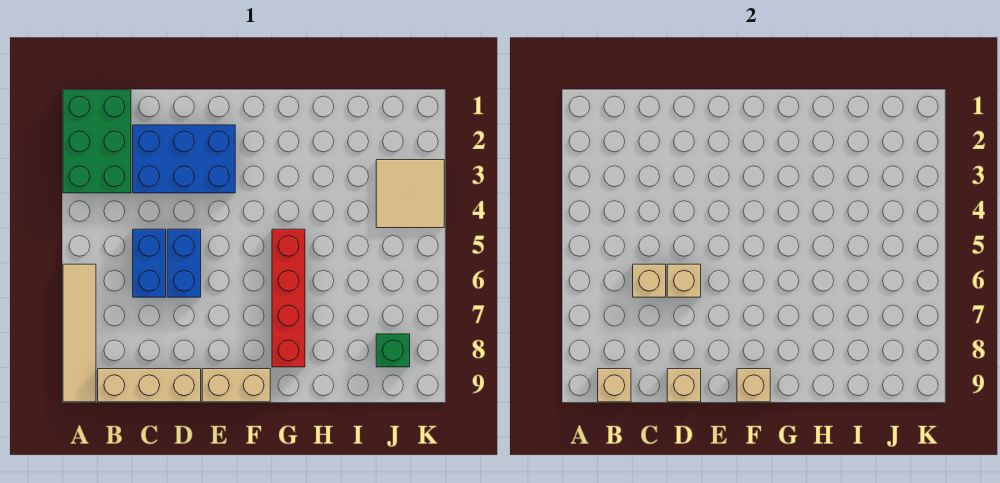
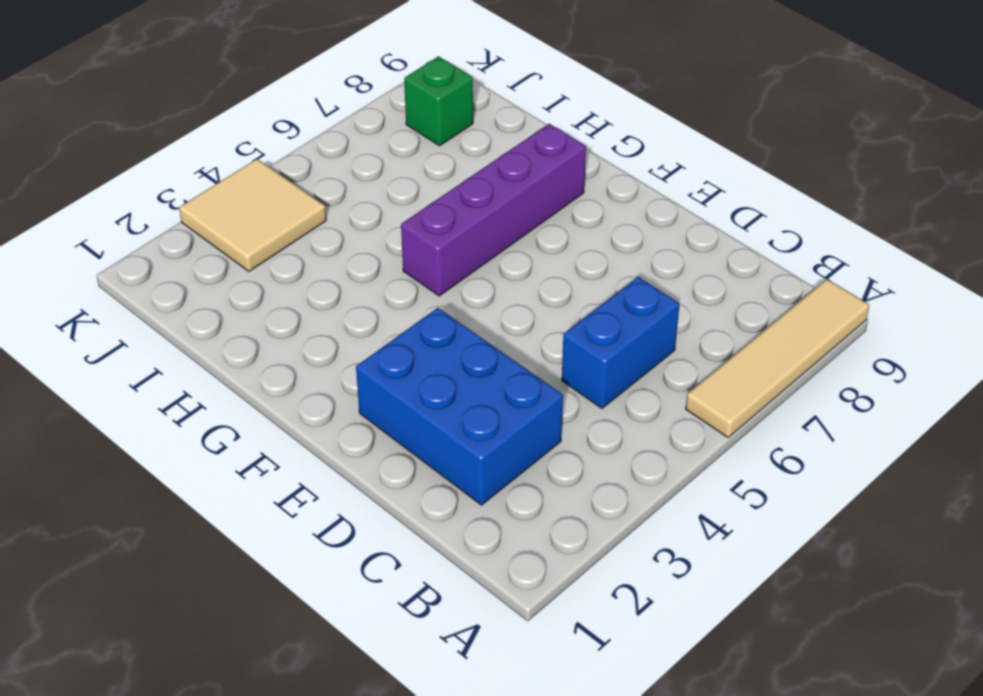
purple 1x4 brick [401,124,586,296] -> red 1x4 brick [272,229,305,367]
none -> green 2x3 brick [63,90,131,193]
none -> tan 1x3 brick [98,369,201,402]
none -> blue 1x2 brick [167,229,201,297]

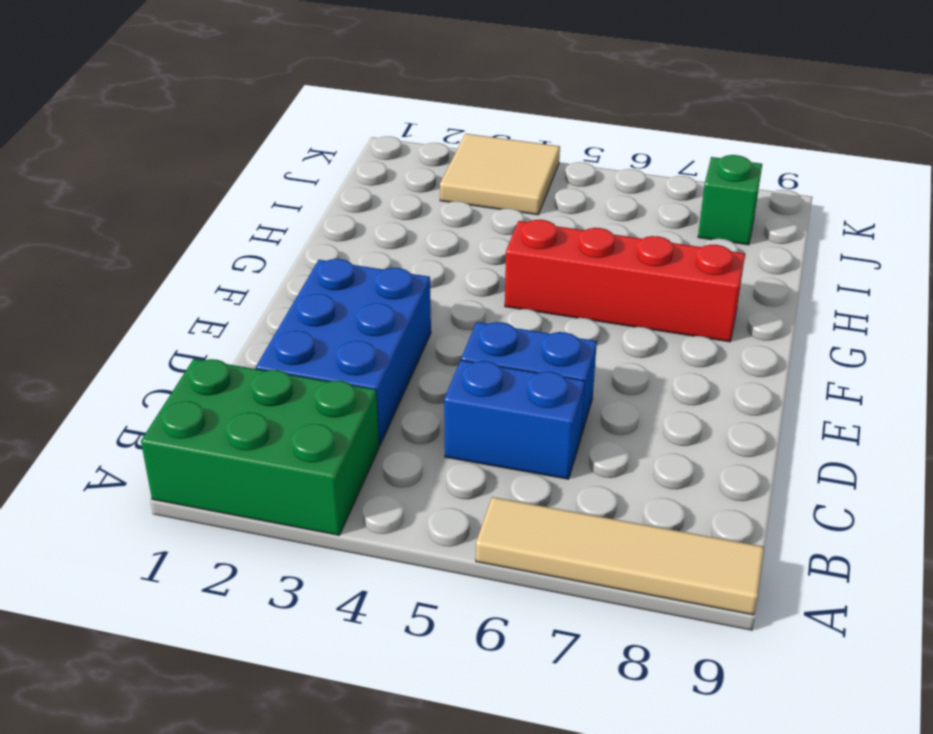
none -> tan 1x3 brick [98,369,201,402]
none -> tan 1x2 brick [202,369,270,402]
none -> tan 1x1 brick [598,369,631,402]

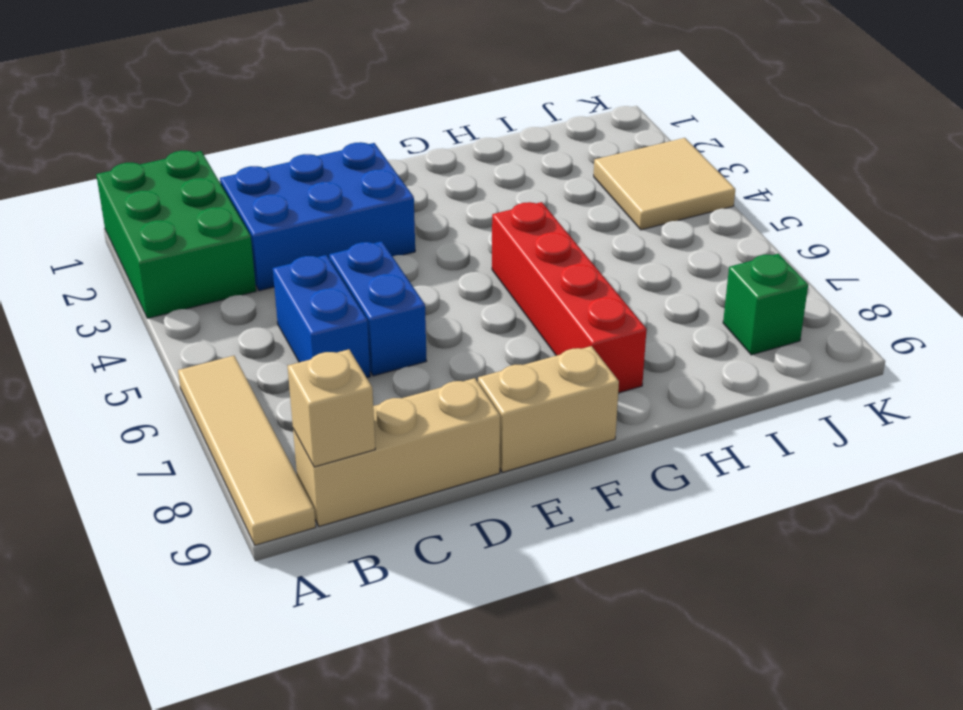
none -> tan 1x1 brick [633,264,666,297]
none -> tan 1x1 brick [667,264,701,297]
none -> tan 1x1 brick [667,369,701,402]

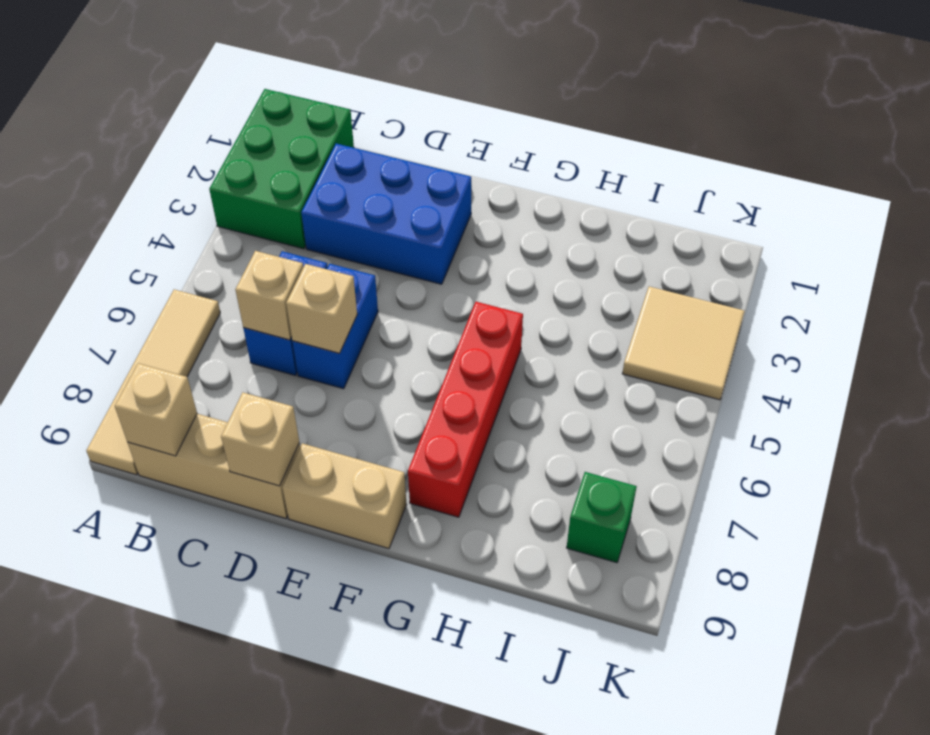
none -> tan 1x1 brick [737,369,770,402]

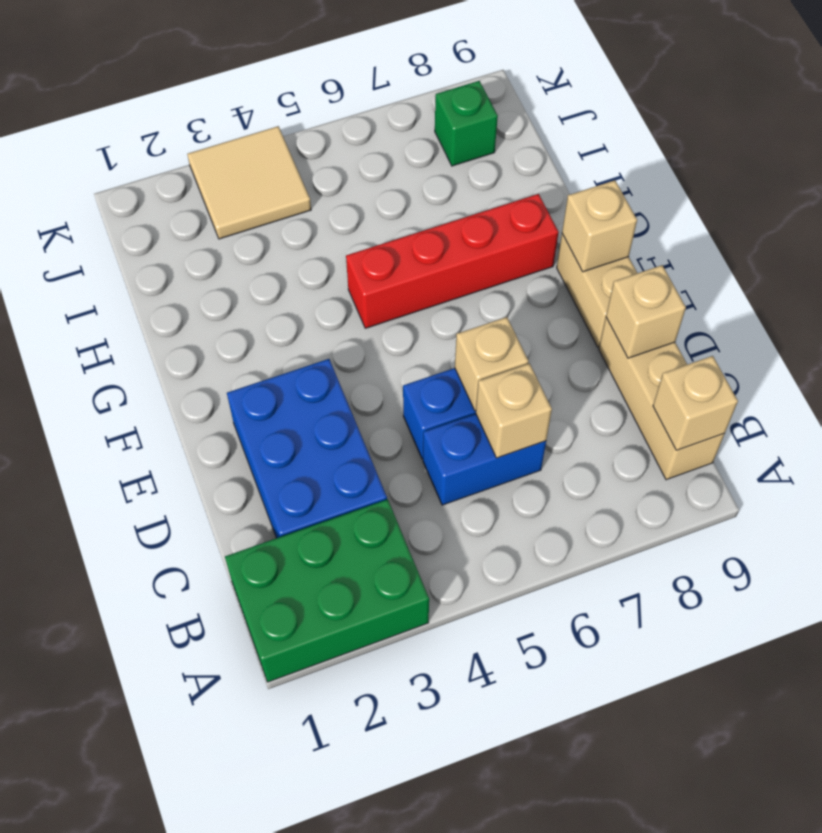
none -> tan 1x4 tile [63,264,96,402]

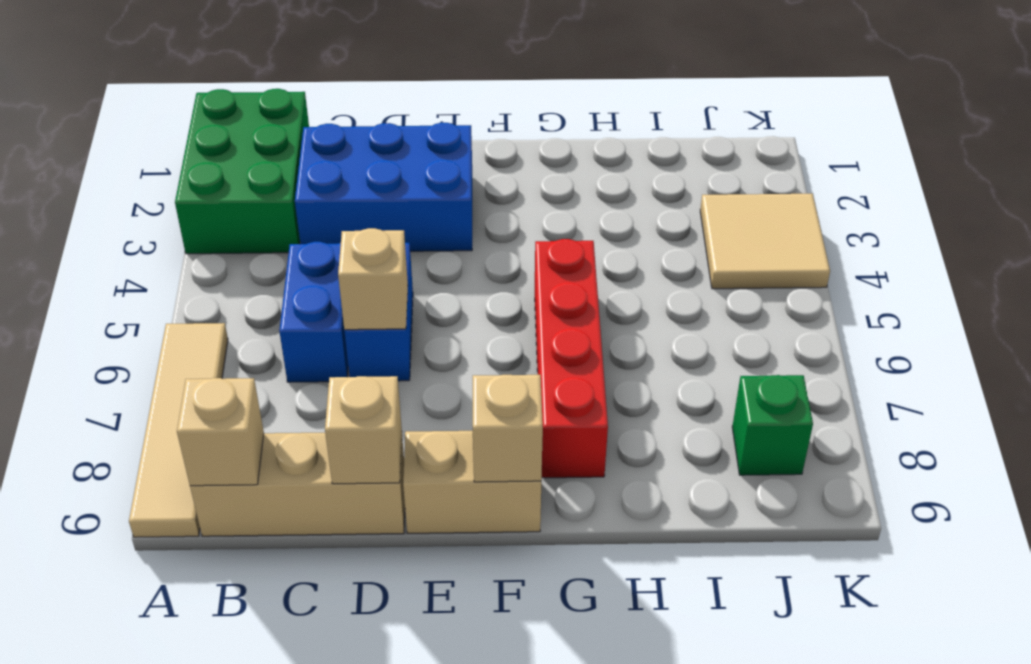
none -> tan 1x1 brick [633,264,666,297]

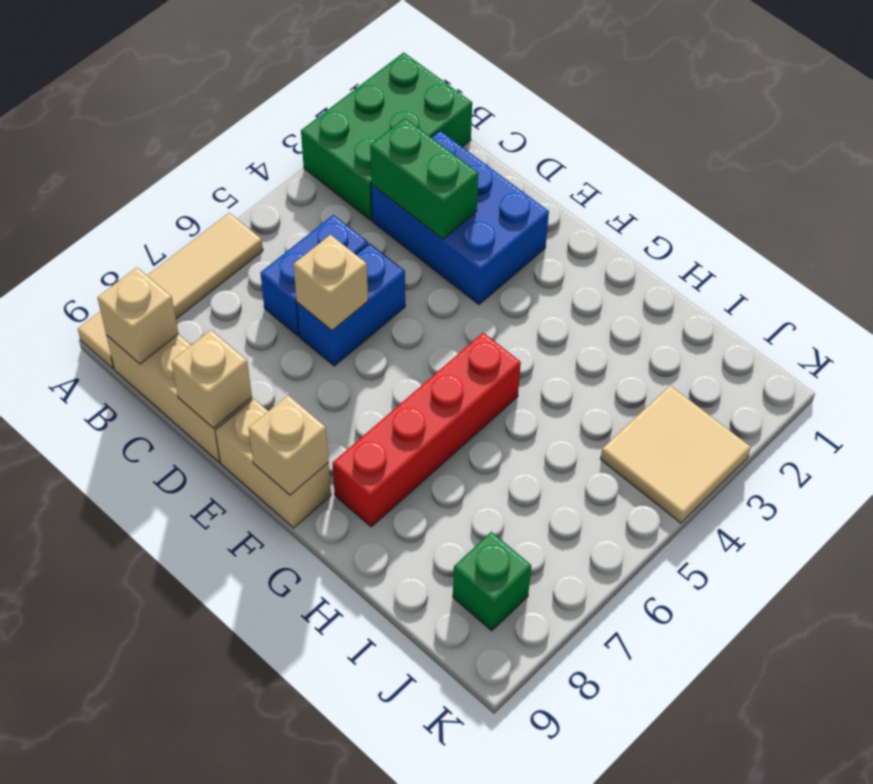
green 1x2 brick [370,118,478,239] -> none
none -> tan 1x1 brick [633,264,666,297]

